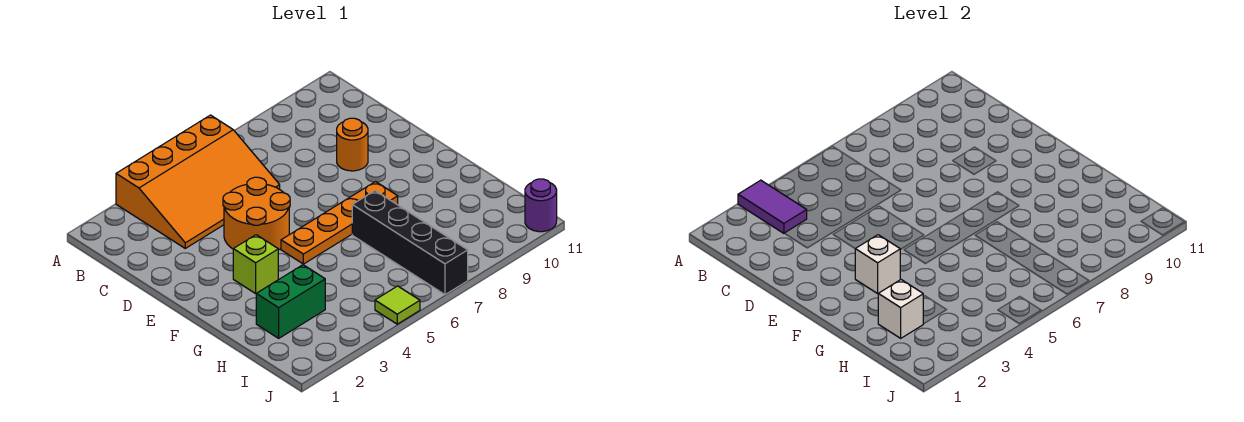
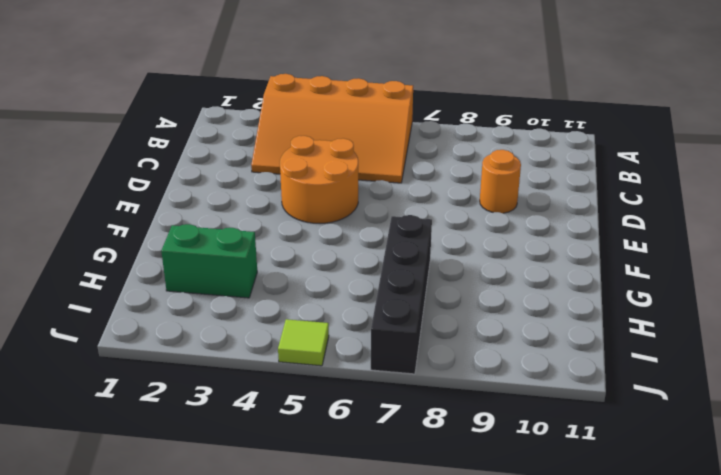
none -> lime 1x1 brick [233,235,278,293]
none -> orange 1x4 plate [281,182,398,264]
none -> purple 1x1 round brick [525,179,557,232]

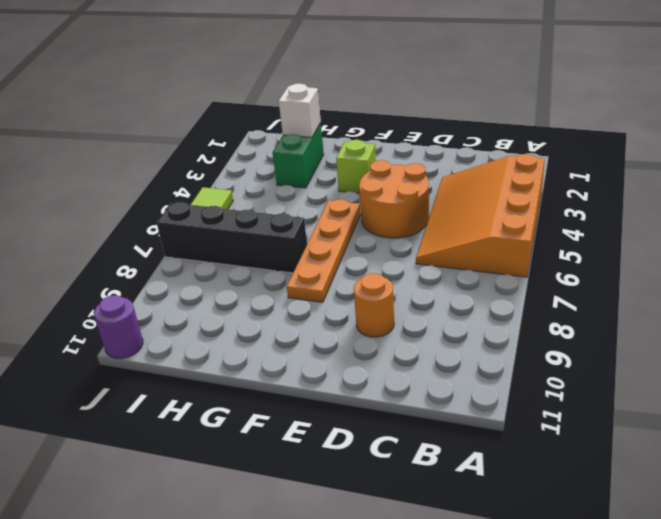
none -> purple 1x2 tile [738,180,807,233]
none -> white 1x1 brick [855,235,900,293]

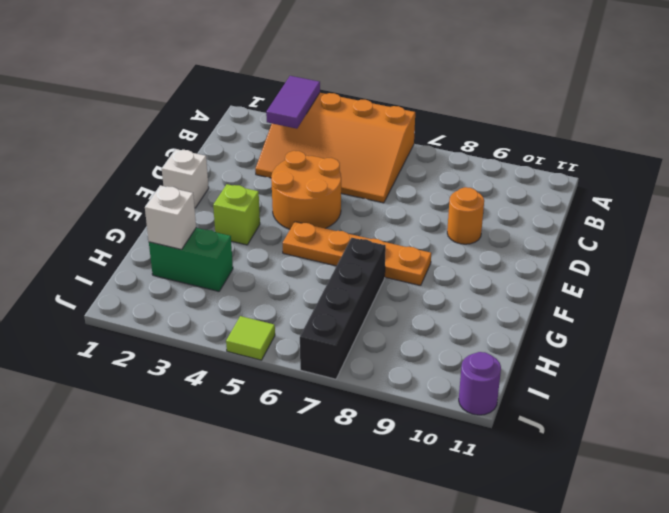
white 1x1 brick [162,149,209,208] -> white 1x1 brick moved to [855,235,900,293]

